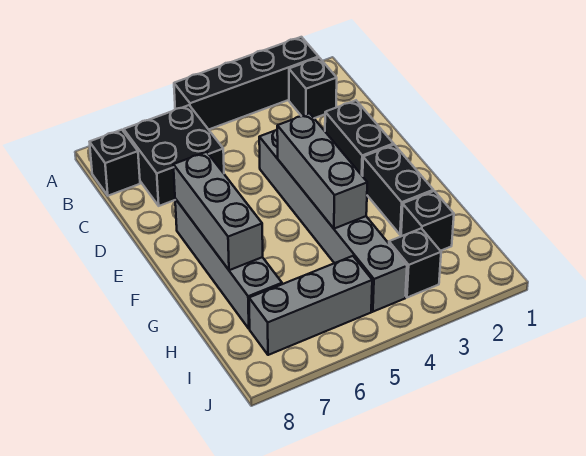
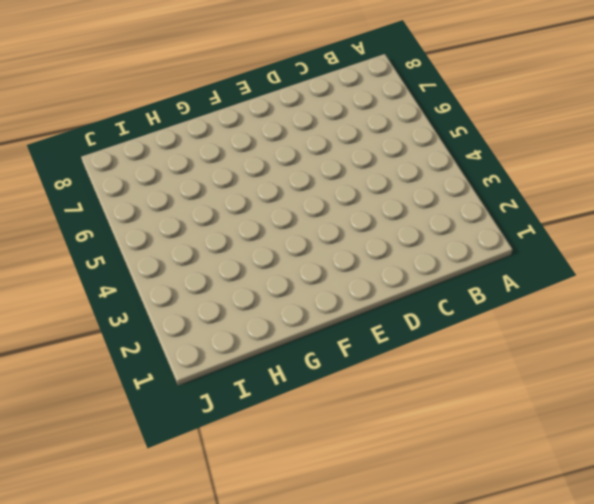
none -> black 1x4 brick [174,37,319,130]
none -> black 1x1 brick [289,58,337,118]
none -> black 2x2 brick [124,105,224,206]

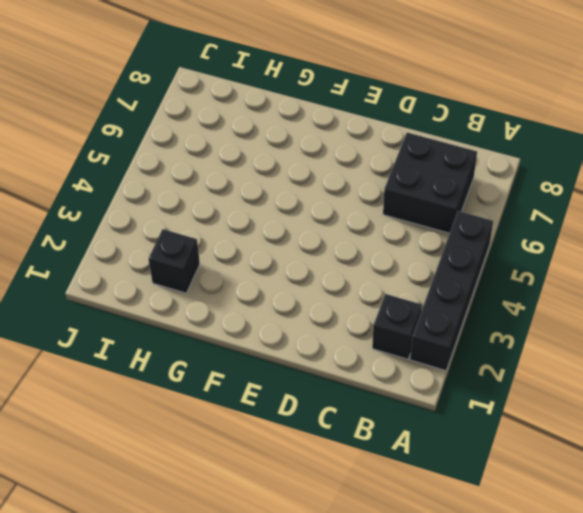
none -> black 1x1 brick [90,130,140,196]
none -> black 1x2 brick [325,100,393,176]
none -> grey 1x6 brick [259,130,407,312]

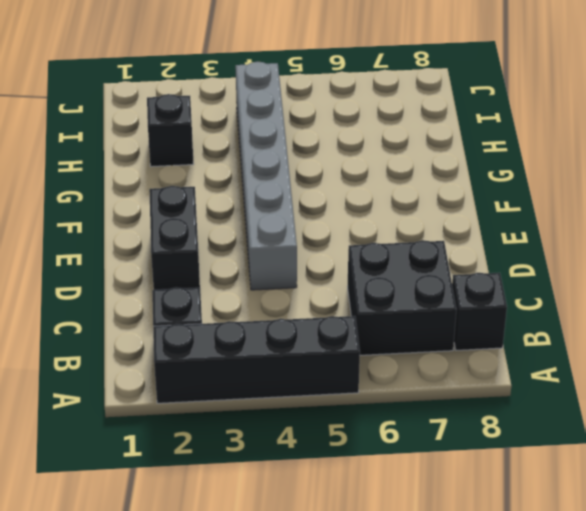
none -> grey 1x4 brick [175,199,282,329]
none -> black 1x2 brick [363,145,433,235]
none -> black 1x1 brick [389,228,441,298]

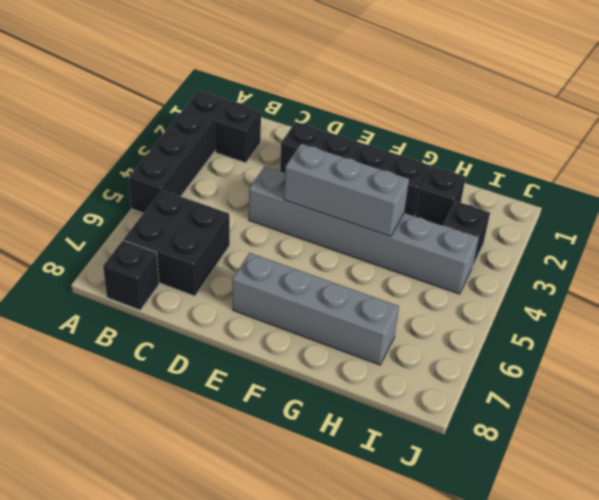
none -> grey 1x3 brick [249,256,372,355]
none -> grey 1x3 brick [173,152,263,270]

